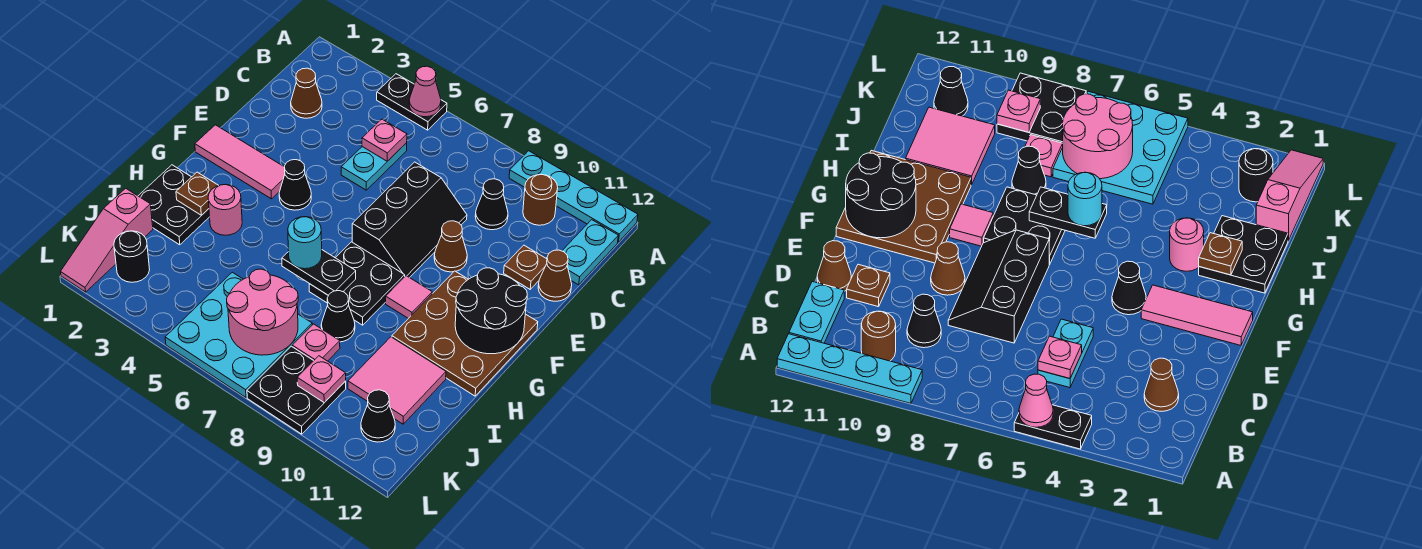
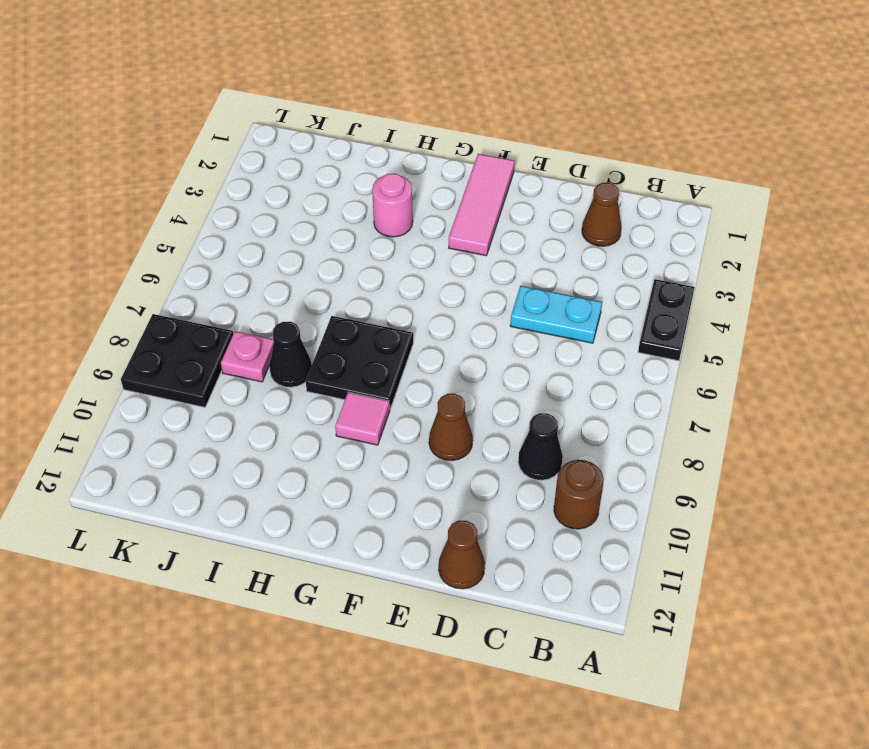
none -> cyan 1x4 plate [509,151,638,242]
none -> cyan 1x2 plate [562,220,618,285]
none -> black 2x3 slope [352,162,467,278]
none -> brown 1x1 plate [504,245,547,289]

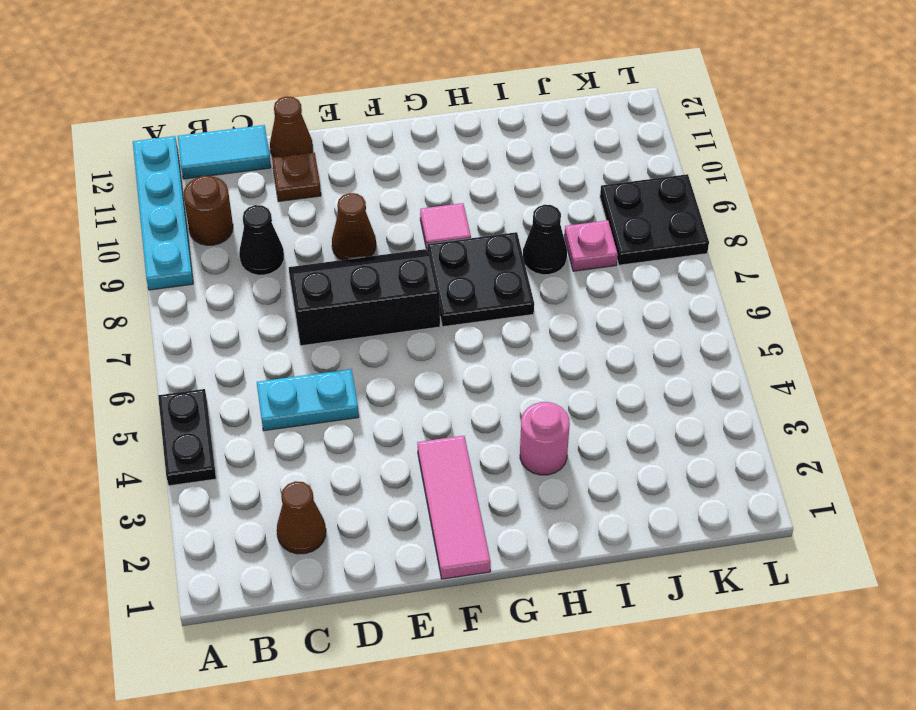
cyan 1x2 tile [178,125,271,179] -> cyan 1x2 plate [562,220,618,285]
none -> black 1x1 cone [279,160,311,210]
none -> brown 3x3 plate [392,271,538,396]
none -> black 2x2 plate [139,165,210,245]
none -> pink 2x2 tile [348,337,446,424]

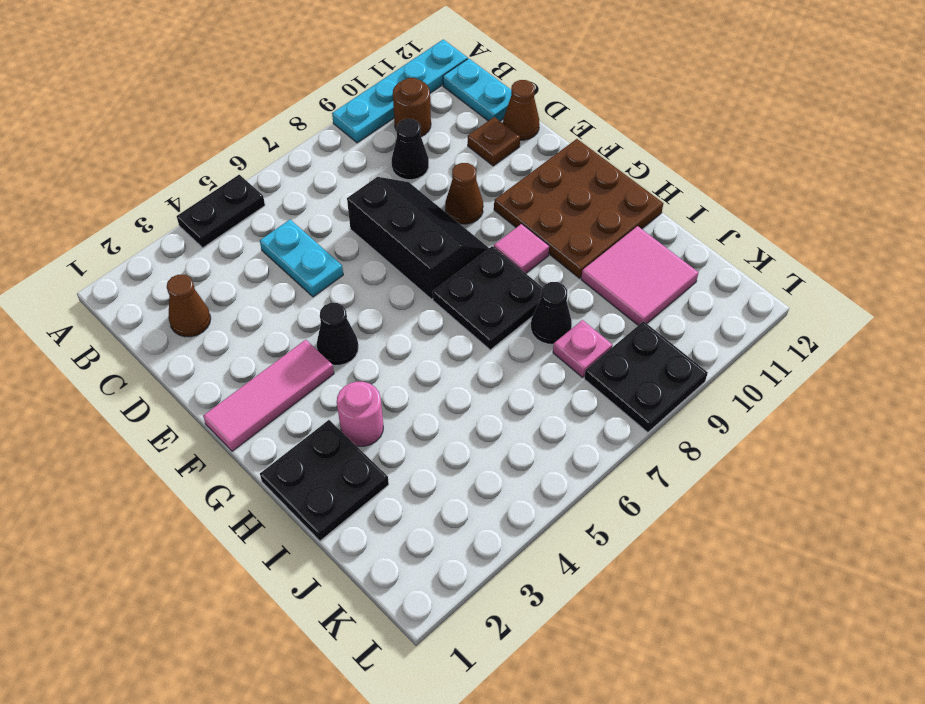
none -> pink 1x3 slope [61,188,153,292]
none -> cyan 3x3 plate [165,272,312,397]
none -> black 1x1 round brick [114,231,150,282]
none -> black 1x1 cone [361,390,395,442]

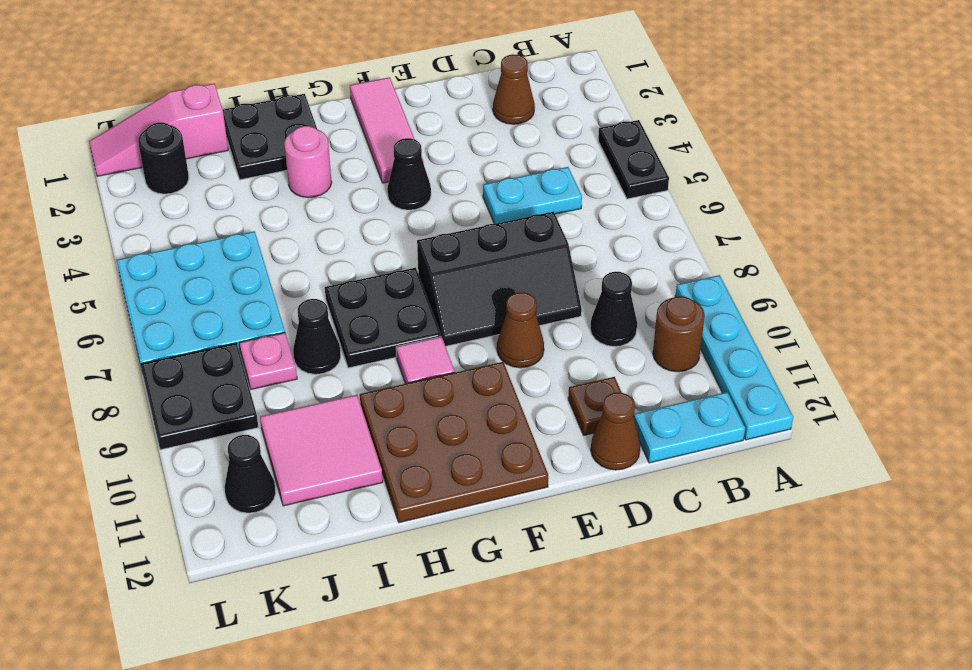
none -> pink 1x1 cone [409,66,441,117]
none -> pink 1x1 plate [362,119,407,161]
none -> black 2x2 round brick [455,268,527,354]
none -> brown 1x1 plate [176,172,219,215]

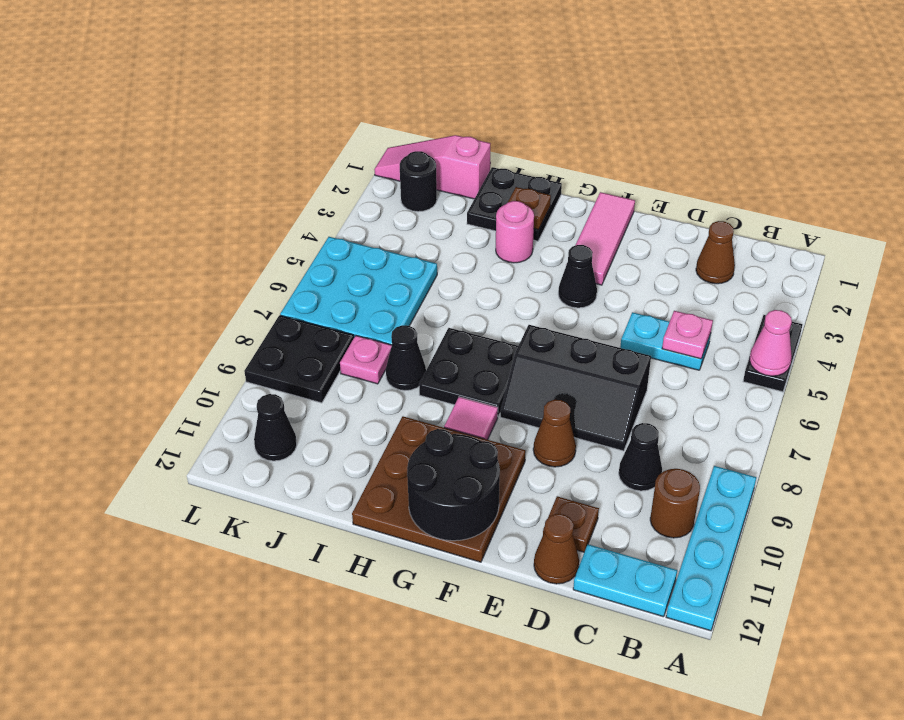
none -> pink 2x2 tile [348,337,446,424]
none -> black 1x2 plate [282,250,356,295]
none -> pink 2x2 round brick [227,269,298,355]
none -> pink 1x1 plate [297,356,346,403]

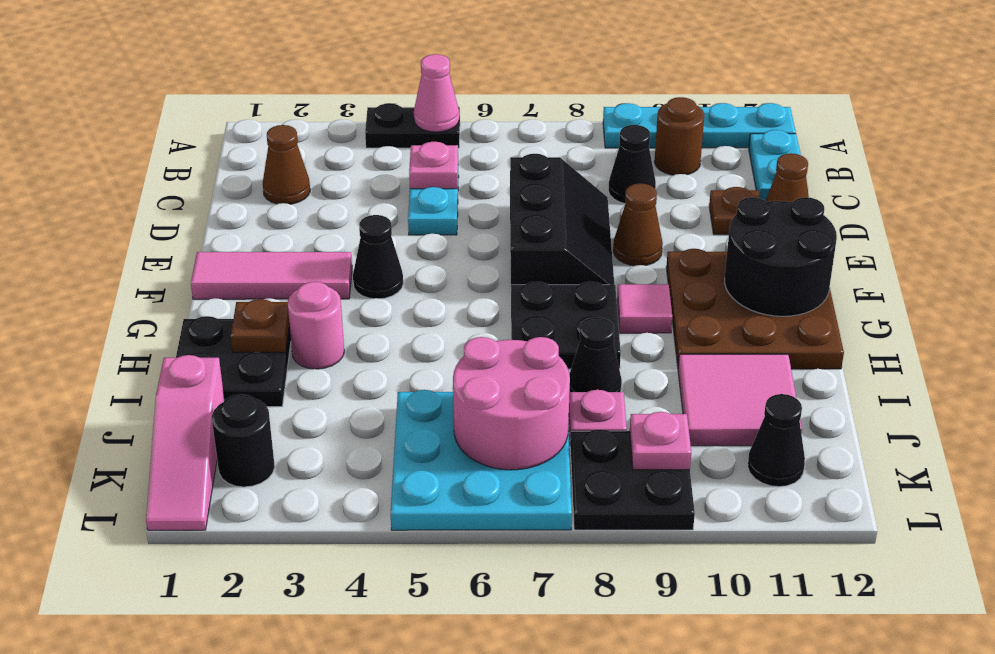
none -> black 1x2 plate [282,250,356,295]
none -> cyan 1x1 round brick [288,217,322,269]

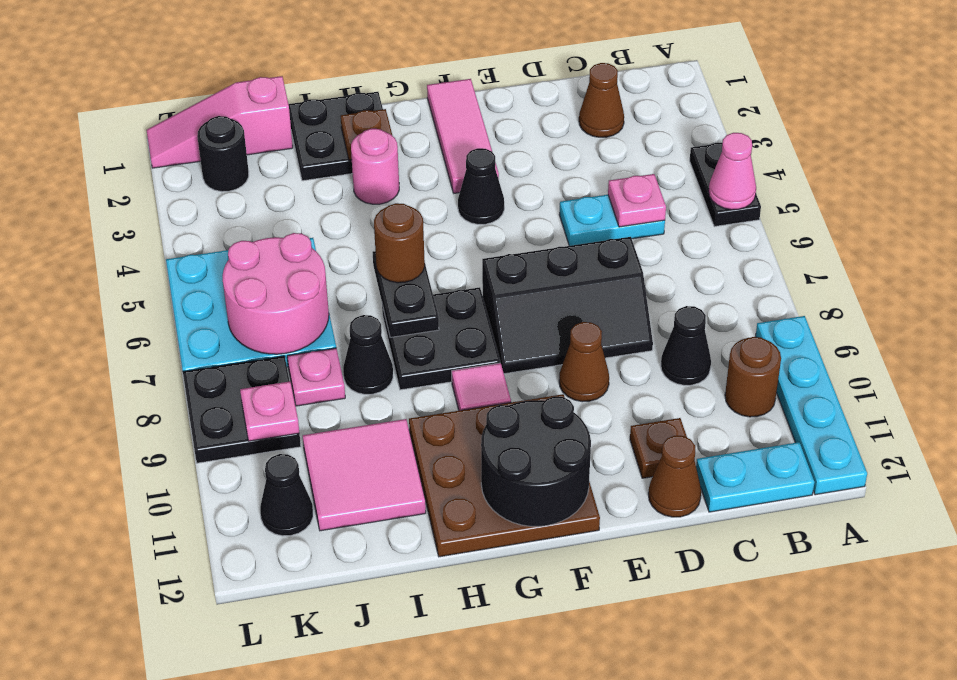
brown 1x1 round brick [374,203,425,283] -> cyan 1x1 round brick [288,217,322,269]

